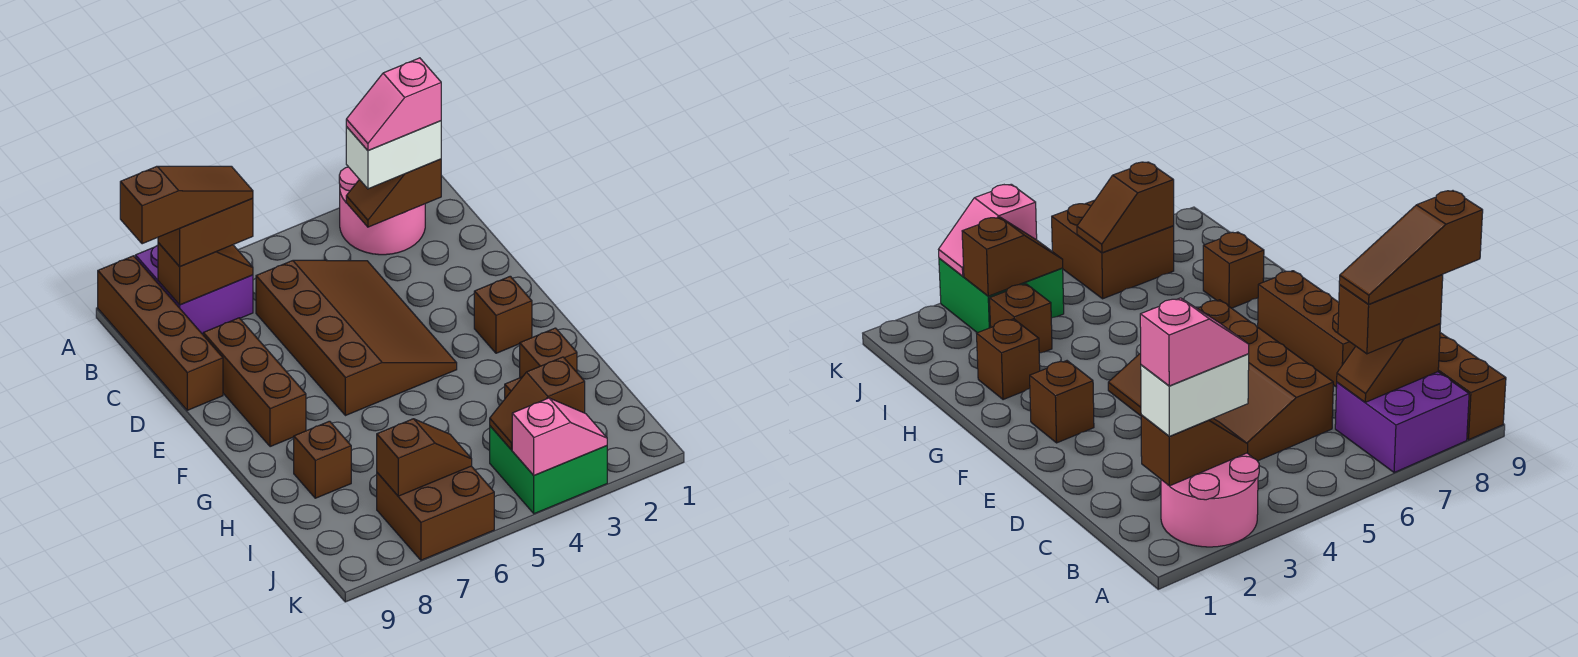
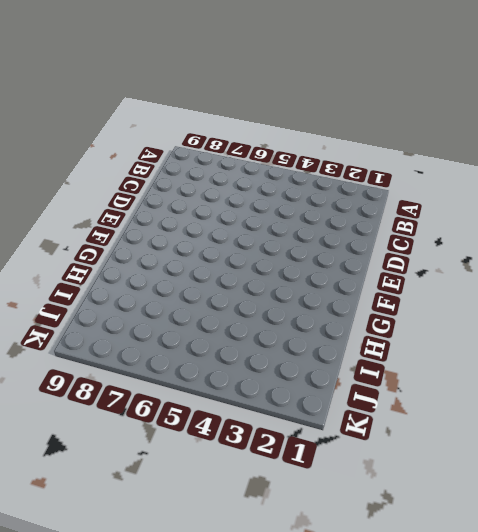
none -> pink 2x2 round brick [339,167,425,255]
none -> purple 2x2 brick [135,245,253,334]
none -> brown 1x4 brick [98,256,223,410]

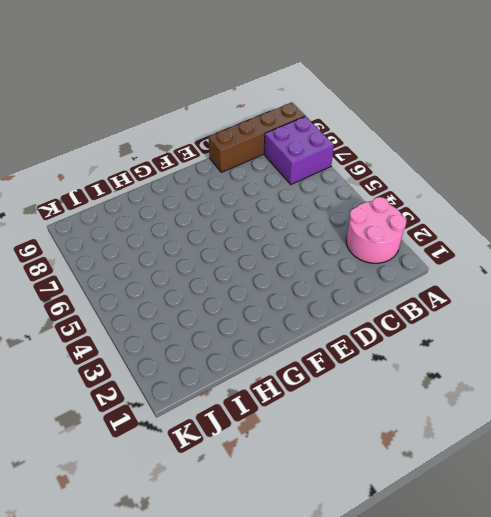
none -> brown 3x4 slope [256,260,457,416]
none -> brown 1x3 brick [203,318,306,447]
none -> brown 1x1 brick [474,276,532,353]

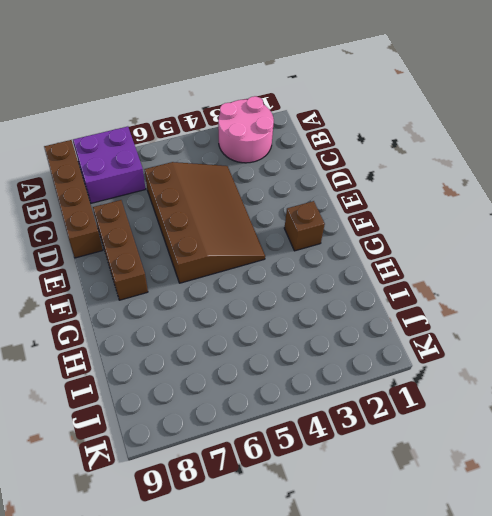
none -> brown 1x1 brick [520,328,577,378]
none -> brown 1x1 brick [294,421,351,498]
none -> brown 1x1 brick [990,284,1052,353]

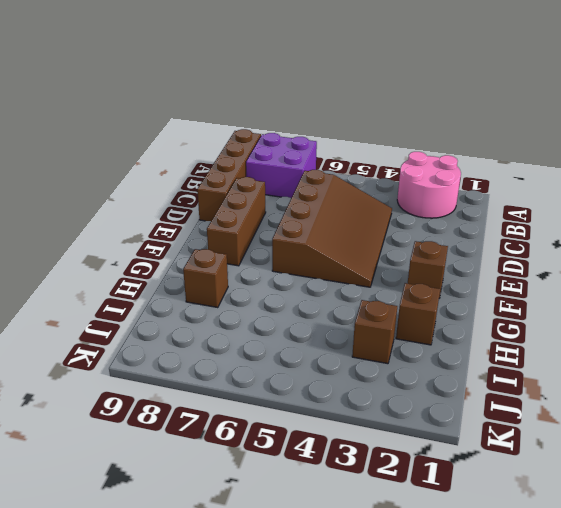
none -> green 2x2 brick [490,426,607,514]
none -> brown 2x2 brick [377,466,494,560]
none -> brown 1x2 slope [346,159,441,227]

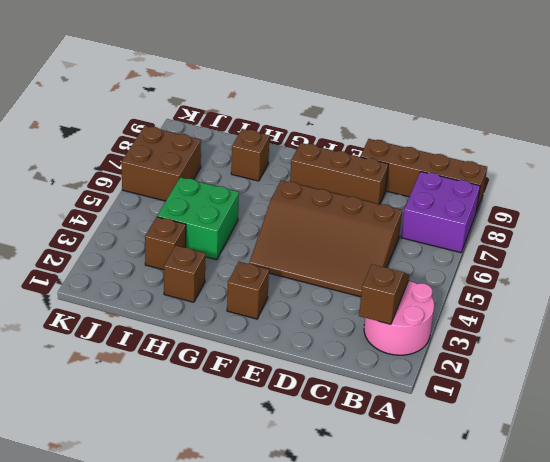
green 2x2 brick [157,177,239,260] -> green 2x2 brick moved to [490,426,607,514]
none -> brown 1x2 slope [158,243,253,305]
none -> brown 1x2 slope [490,357,585,449]
none -> brown 1x2 slope [377,419,472,496]

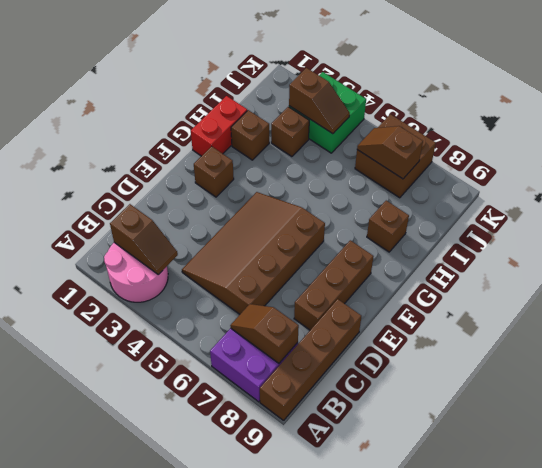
red 1x2 brick [191,96,247,156] -> none
none -> pink 1x2 slope [512,398,607,475]
none -> white 1x2 brick [346,121,441,189]
none -> brown 1x2 brick [158,198,253,267]

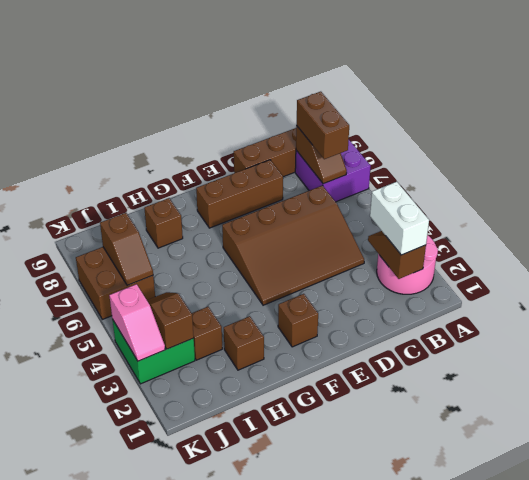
none -> pink 1x2 slope [346,58,441,151]
none -> brown 1x3 slope [120,166,253,244]

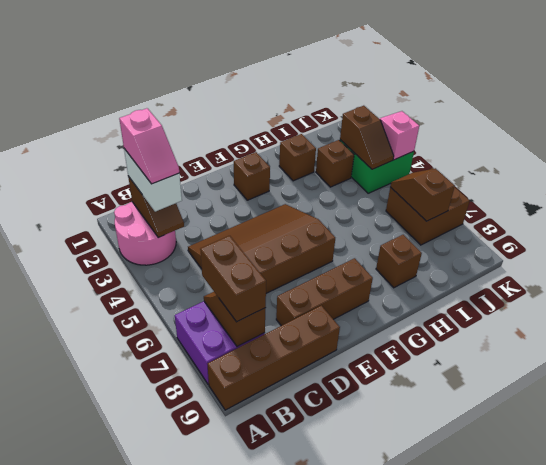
none -> brown 1x3 slope [120,166,253,244]

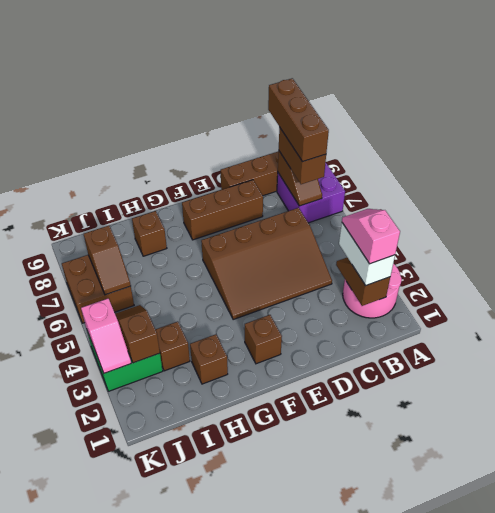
brown 1x3 brick [268,78,329,162] -> brown 1x3 slope [120,166,253,244]

